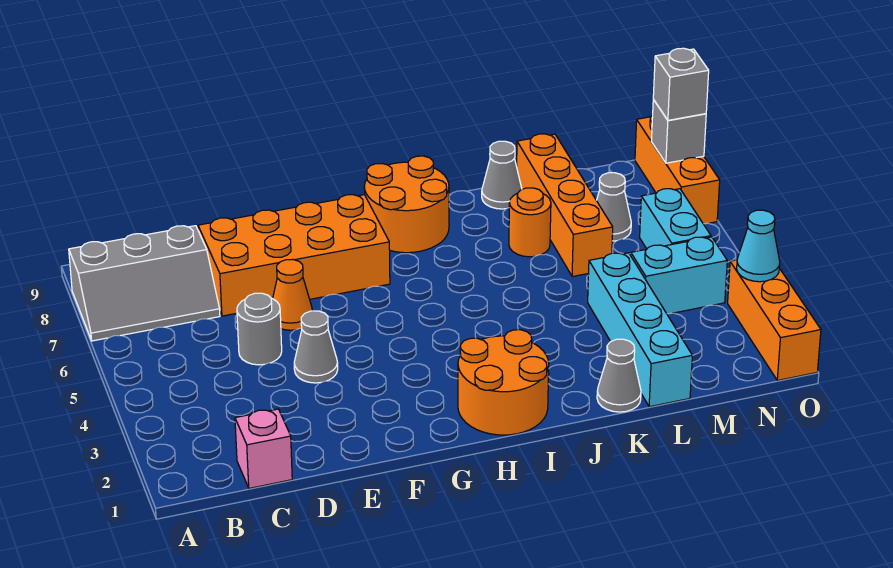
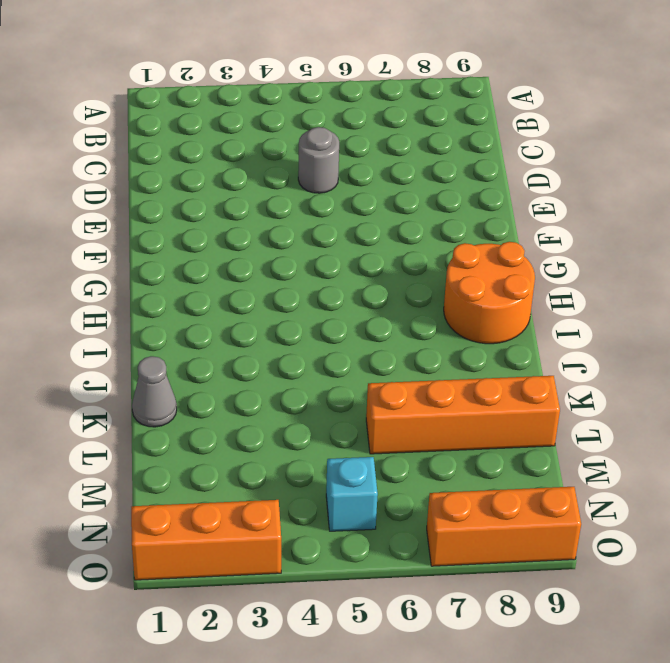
cyan 1x1 brick [326,457,378,531] -> cyan 1x2 brick [640,189,711,249]
none -> grey 2x3 slope [69,226,220,341]
none -> pink 1x1 brick [235,409,292,488]
none -> orange 2x4 brick [198,195,390,316]

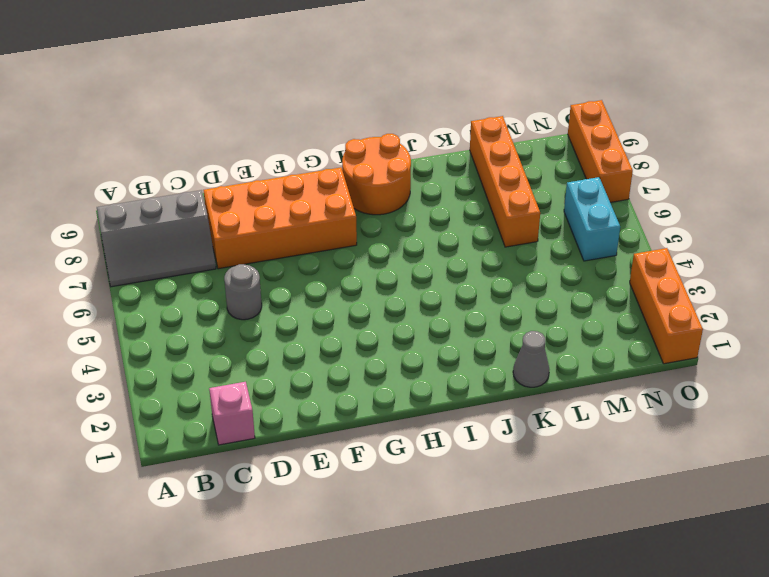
none -> grey 1x1 cone [294,311,338,383]
none -> orange 1x1 cone [273,259,312,330]
none -> orange 2x2 round brick [458,330,549,435]

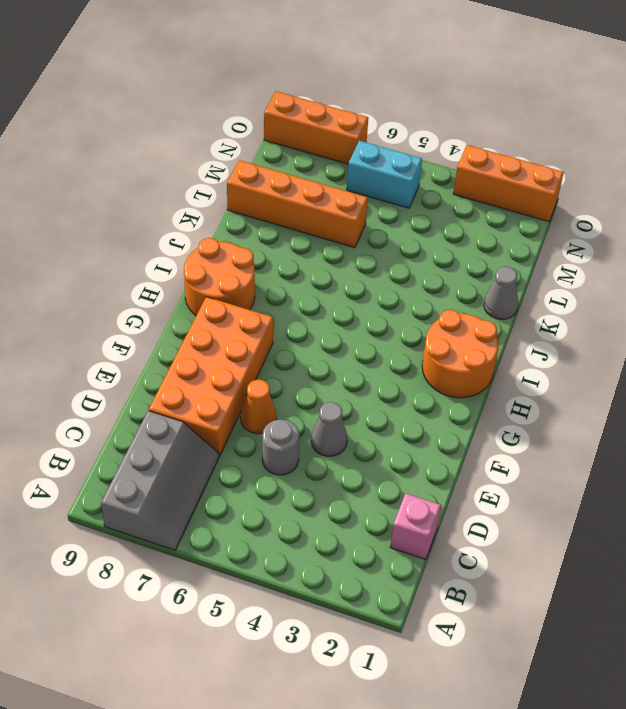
none -> orange 1x1 round brick [509,188,551,257]
none -> grey 1x1 cone [482,141,522,209]
none -> cyan 1x4 brick [588,253,692,407]

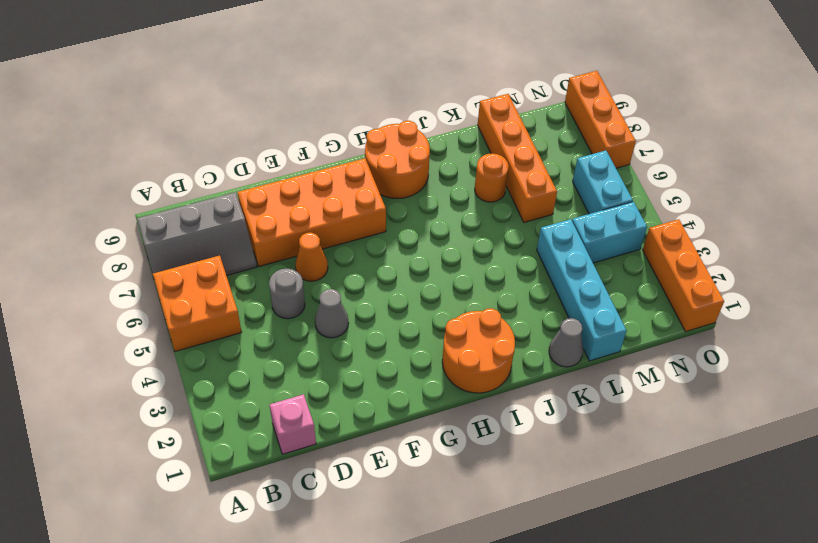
orange 2x2 brick [153,256,242,351] -> none
none -> grey 1x1 cone [482,141,522,209]
none -> grey 1x1 cone [596,173,631,241]
none -> cyan 1x1 cone [737,210,780,282]

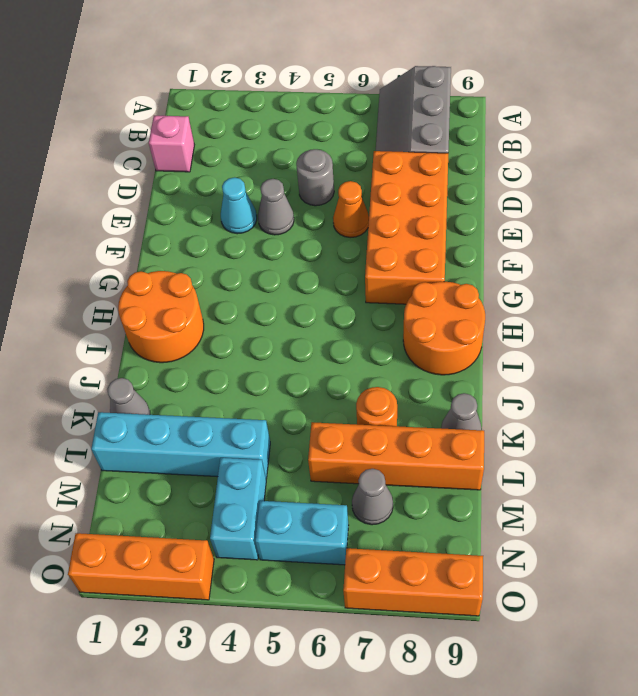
cyan 1x1 cone [221,177,257,234] -> cyan 1x1 cone moved to [737,210,780,282]
none -> grey 1x1 brick [651,100,706,163]
none -> grey 1x1 brick [653,48,709,120]

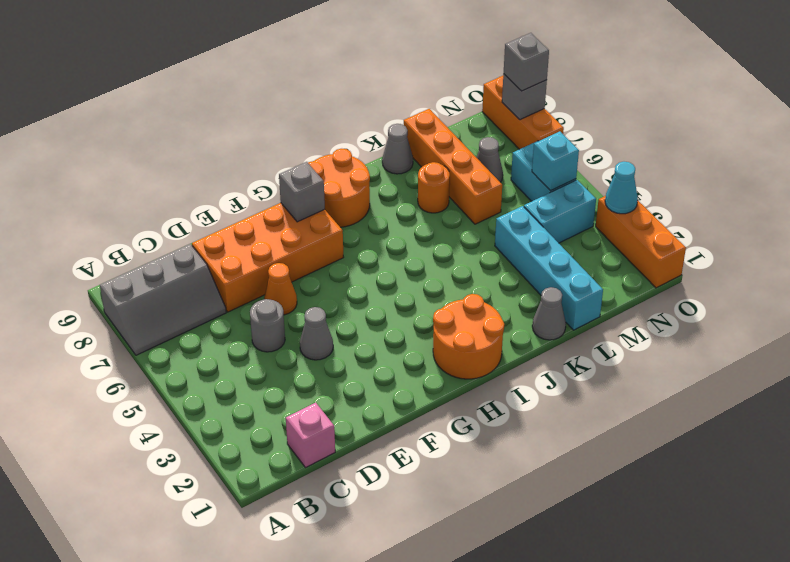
grey 1x1 brick [279,162,325,222] -> none
cyan 1x1 brick [532,131,579,191] -> none

